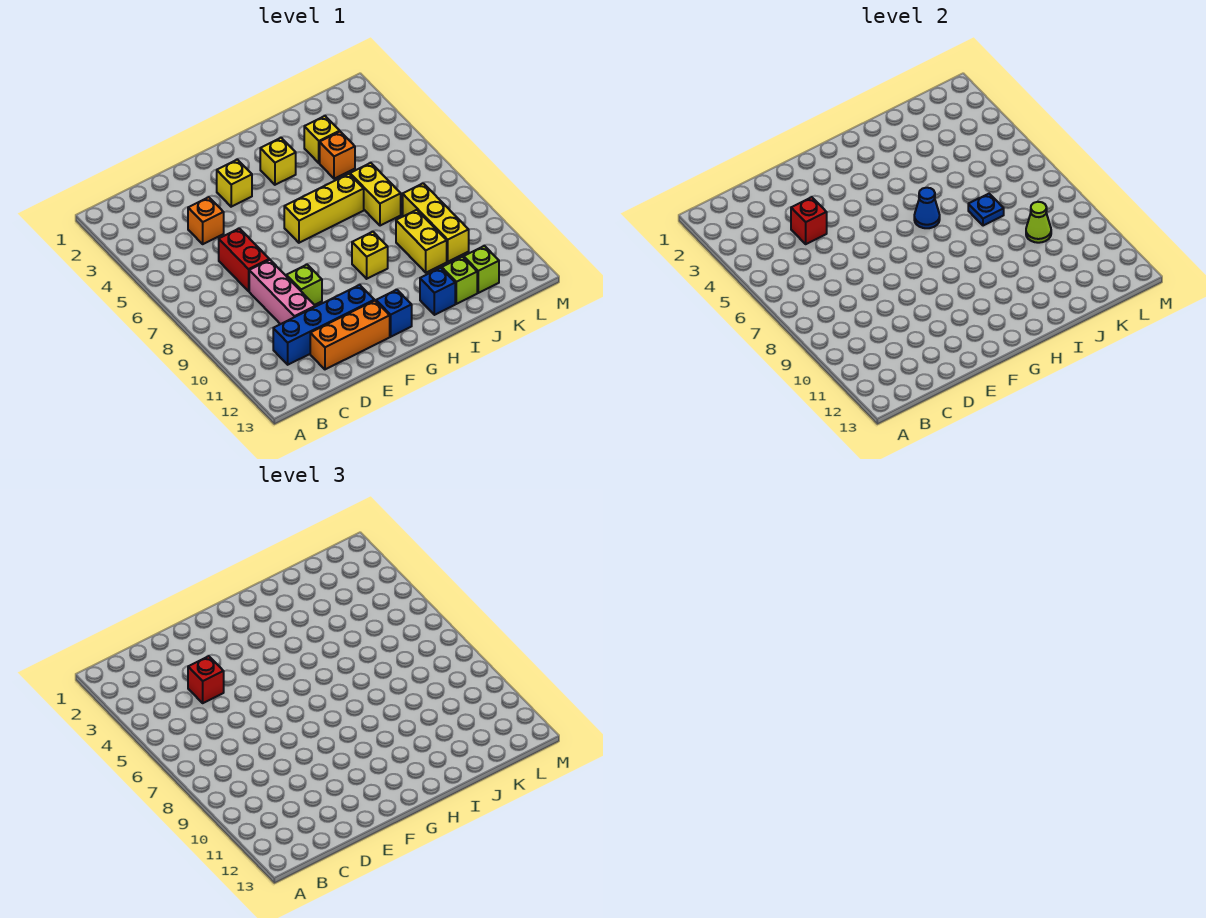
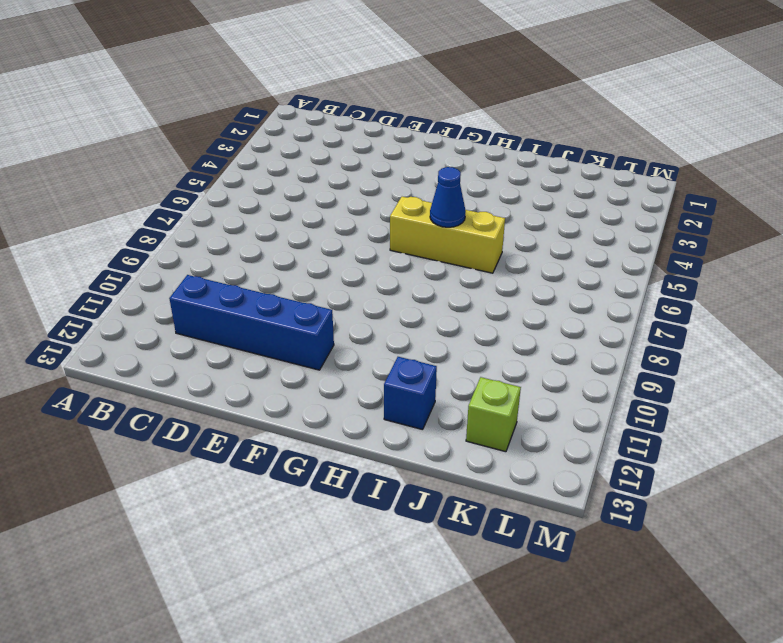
none -> orange 1x1 brick [188,197,224,244]
none -> red 1x2 brick [219,228,269,291]
none -> pink 1x3 brick [249,260,315,324]

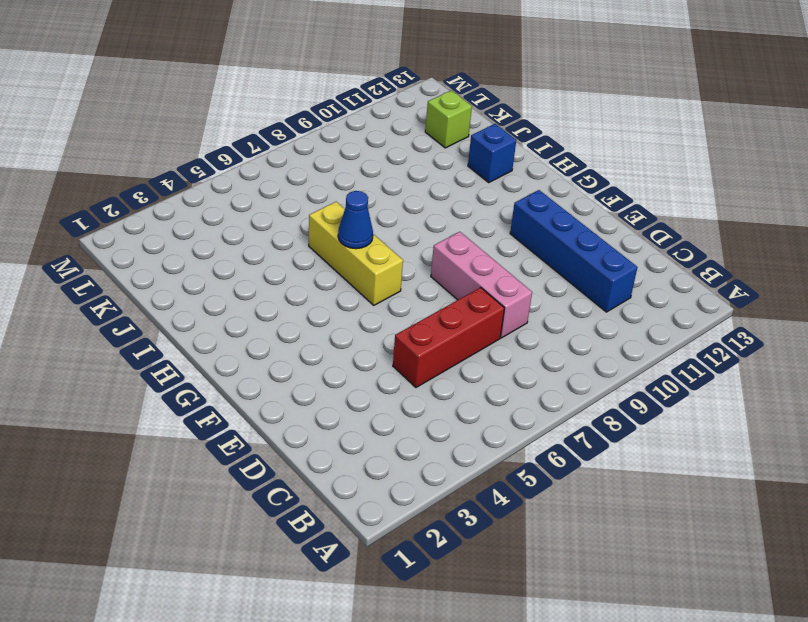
red 1x3 brick [393,287,504,387] -> red 1x2 brick [219,228,269,291]
pink 1x3 brick [431,232,532,338] -> pink 1x3 brick turned to [249,260,315,324]
none -> orange 1x1 brick [188,197,224,244]
none -> orange 1x3 brick [310,301,390,369]
none -> lime 1x1 brick [286,265,322,305]

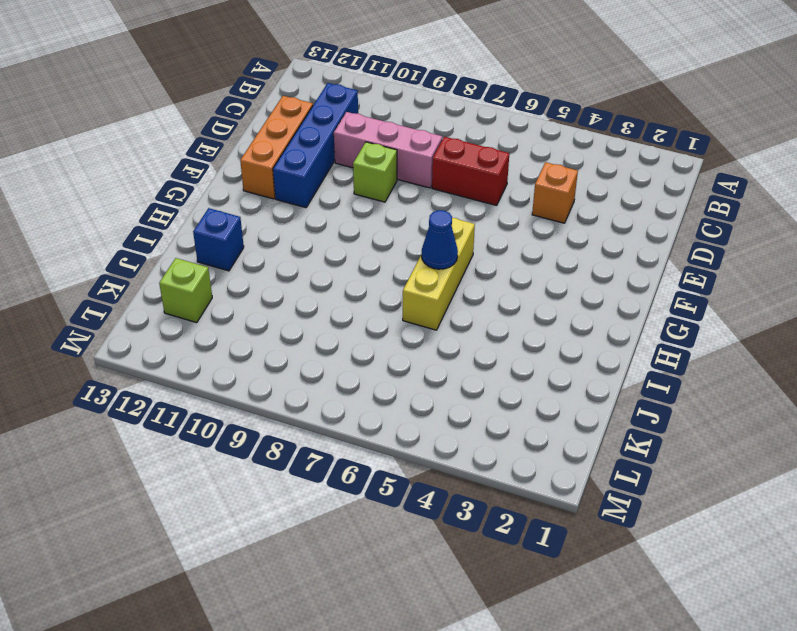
none -> yellow 1x1 brick [217,160,252,207]
none -> blue 1x1 brick [376,290,412,337]
none -> yellow 1x1 brick [260,138,296,185]

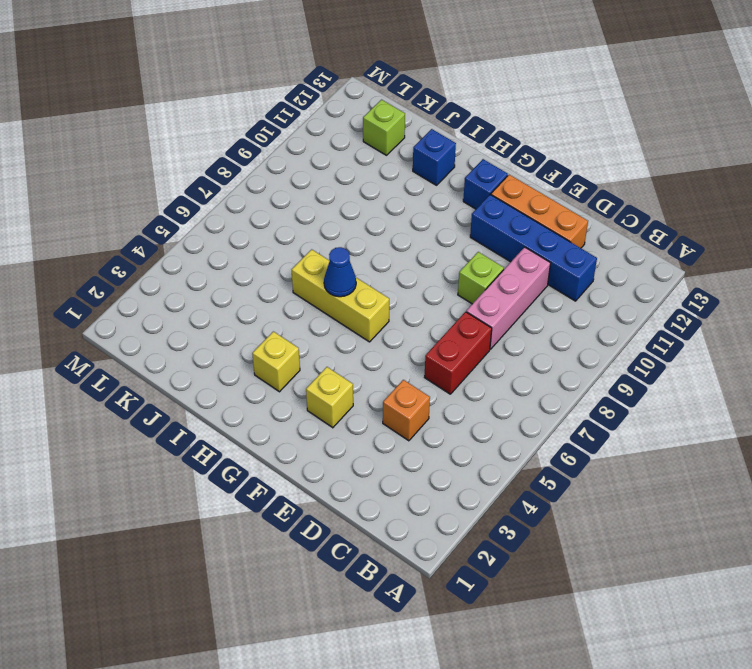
none -> yellow 1x1 brick [352,232,388,279]
none -> yellow 1x1 brick [304,116,340,163]
none -> orange 1x1 brick [320,132,355,179]

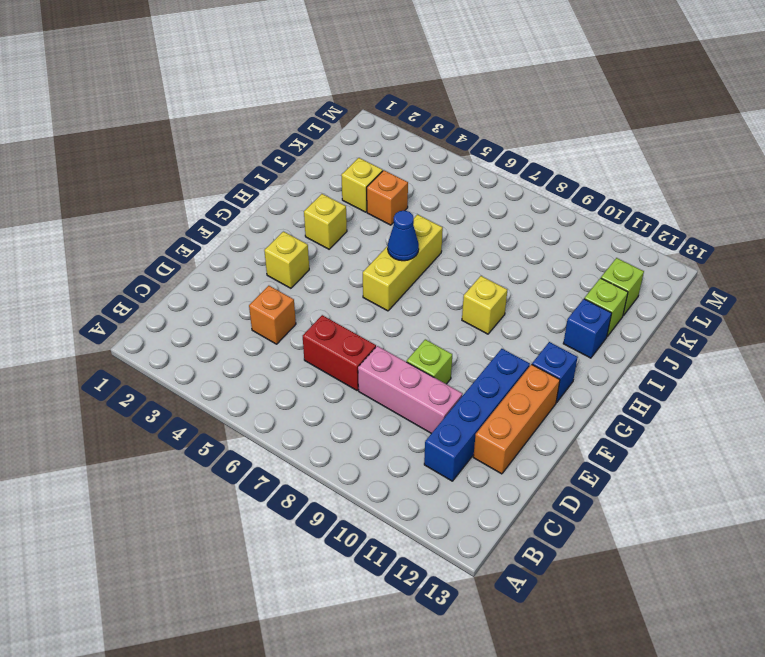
none -> yellow 1x2 brick [350,163,401,226]
none -> yellow 1x2 brick [396,210,447,273]
none -> yellow 1x3 brick [403,183,469,262]

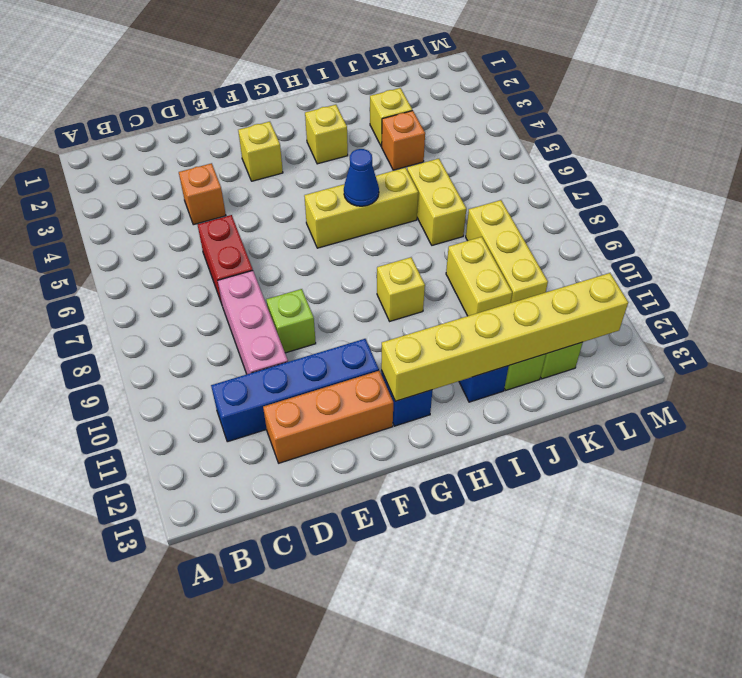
yellow 1x6 brick [381,273,628,401] -> none
none -> red 1x1 brick [791,197,827,244]
none -> blue 1x1 plate [968,194,1004,226]
none -> lime 1x1 cone [1026,202,1051,243]

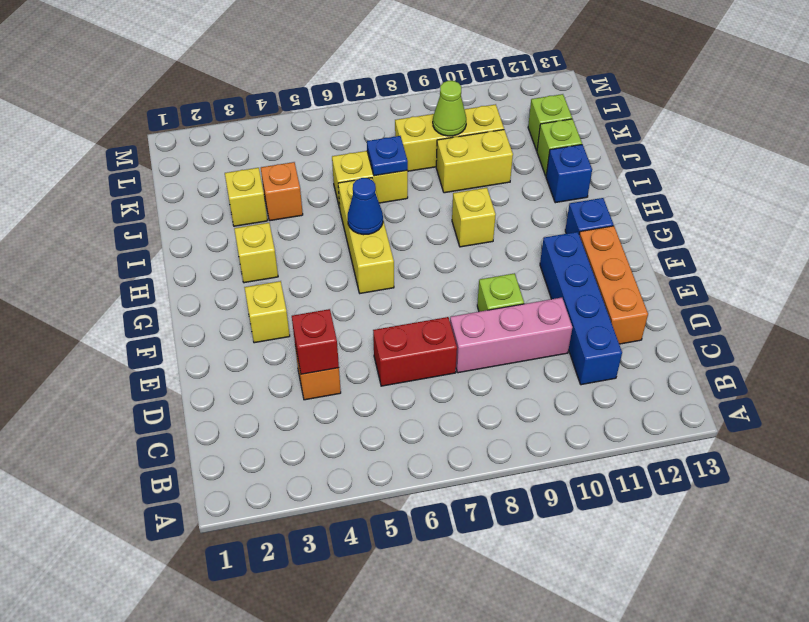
none -> red 1x1 brick [188,656,224,703]

